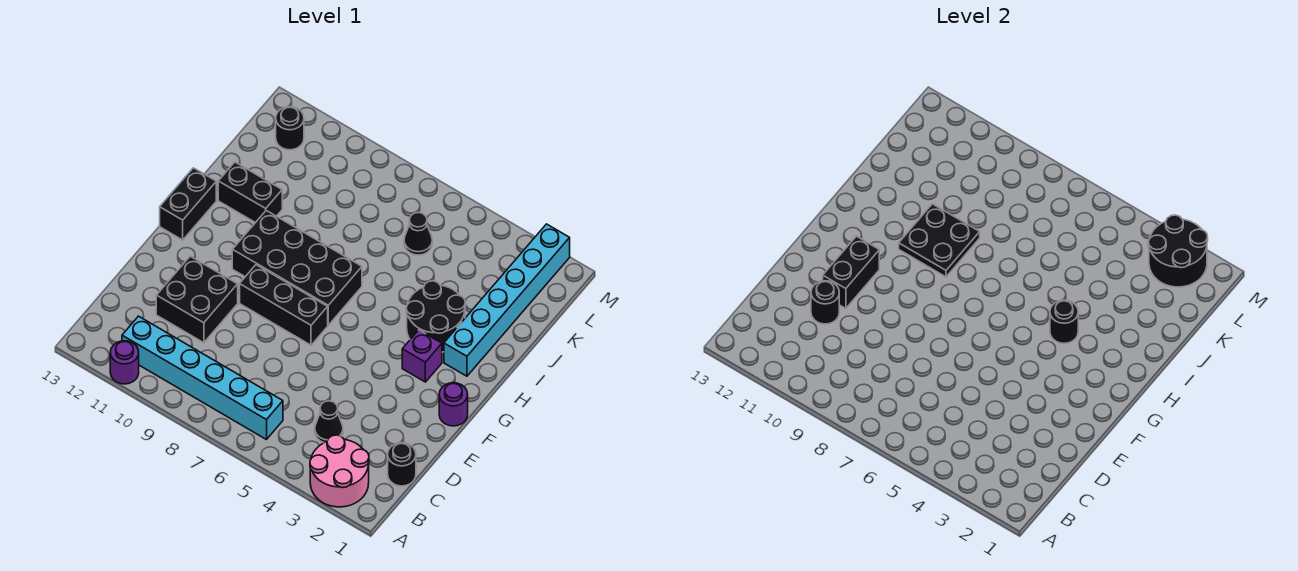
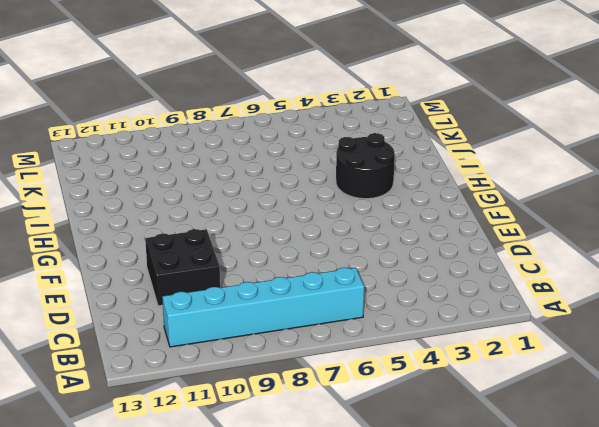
none -> pink 2x2 round brick [310,435,369,507]
none -> purple 1x1 round brick [110,341,139,384]
none -> black 1x1 round brick [388,443,416,486]

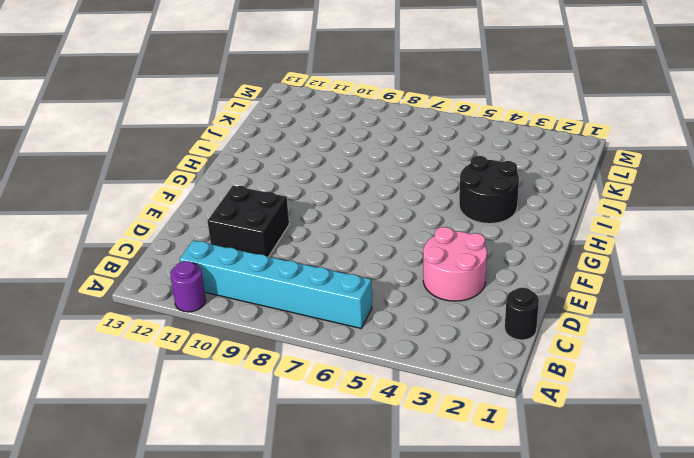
pink 2x2 round brick [423,227,487,301] -> pink 2x2 round brick moved to [310,435,369,507]
none -> black 1x1 cone [315,401,343,443]
none -> purple 1x1 round brick [439,383,468,426]
none -> black 1x3 brick [240,265,328,345]

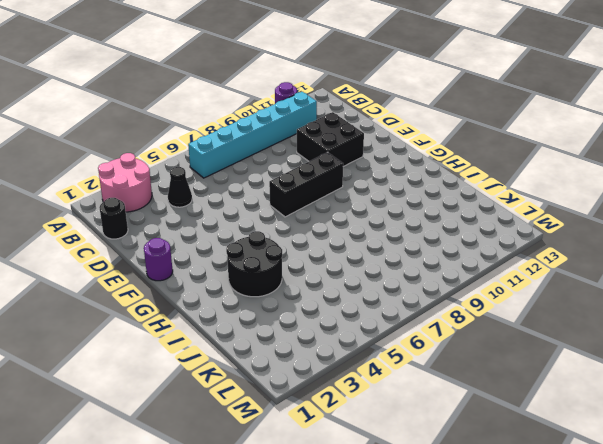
none -> purple 1x1 brick [402,330,442,382]
none -> black 2x4 brick [232,211,362,325]
none -> black 1x2 brick [160,168,216,240]

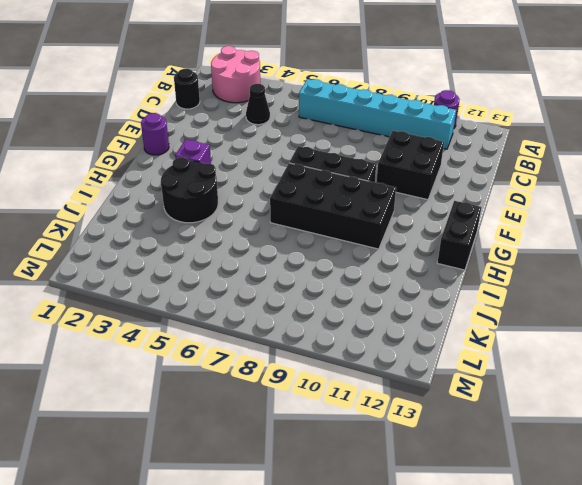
none -> cyan 1x6 brick [444,224,570,376]
none -> black 1x2 brick [218,162,282,223]
none -> black 1x1 cone [404,213,432,255]

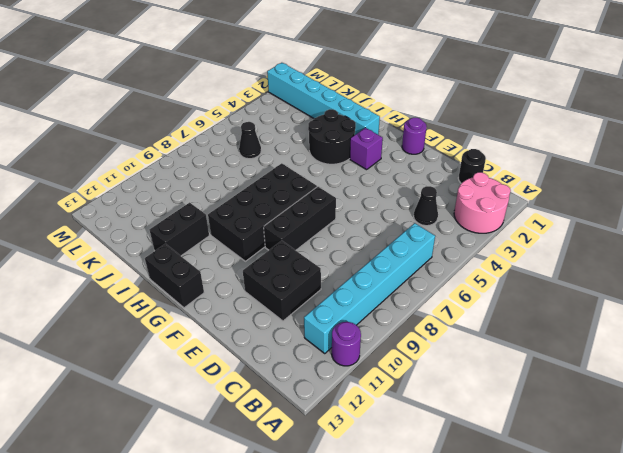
none -> black 1x1 round brick [276,107,304,150]
none -> black 1x1 round brick [811,281,839,324]
none -> black 1x2 brick [823,236,879,309]

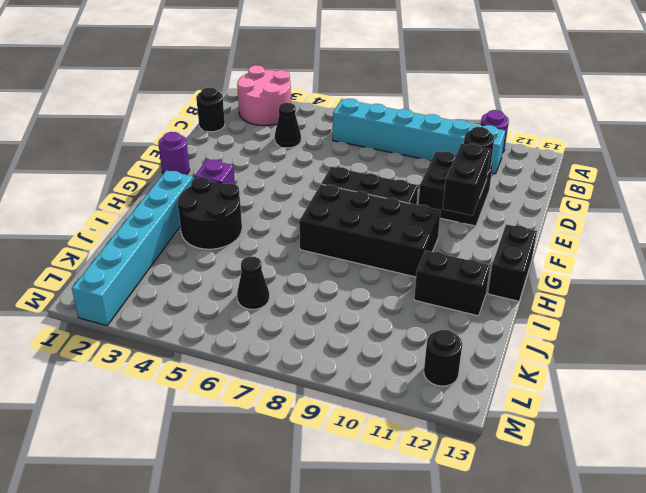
none -> black 1x1 round brick [1050,300,1078,343]
none -> black 2x2 plate [899,204,980,277]
none -> black 2x2 round brick [1148,215,1208,287]

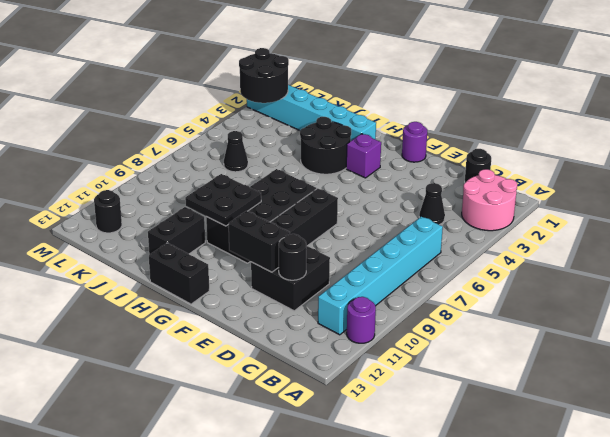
none -> black 1x1 round brick [1050,300,1078,343]

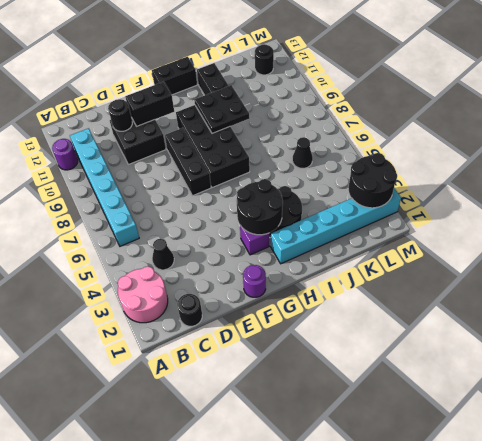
black 2x2 round brick [237,179,283,235] -> black 1x1 round brick [1050,300,1078,343]

